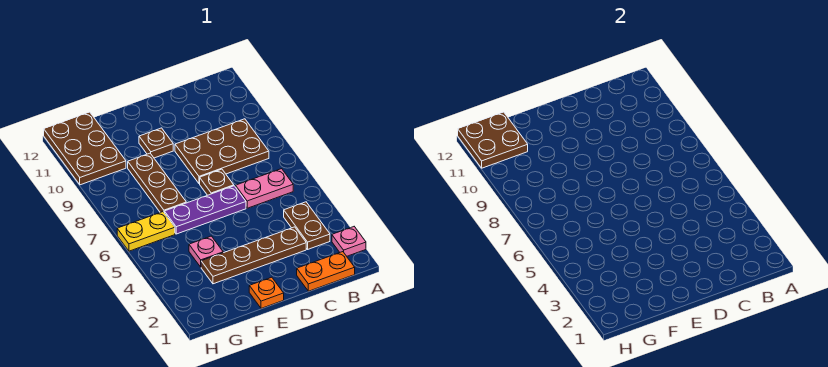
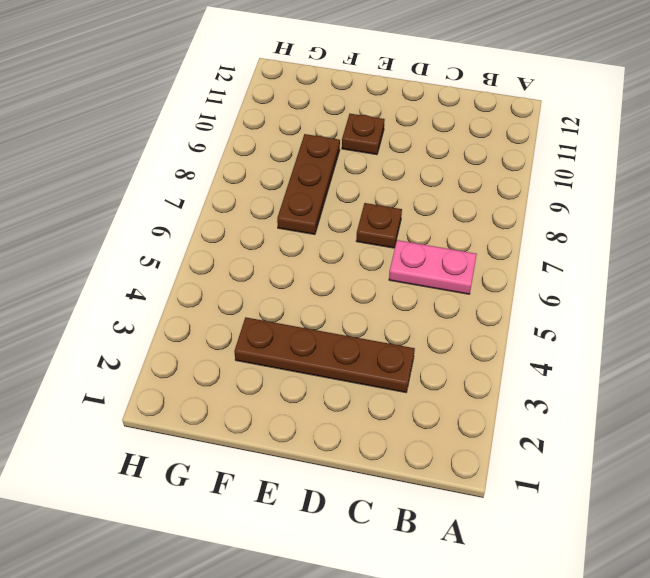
none -> pink 1x1 plate [332,227,366,256]
none -> orange 1x2 plate [297,252,355,291]
none -> brown 1x2 plate [284,202,330,249]

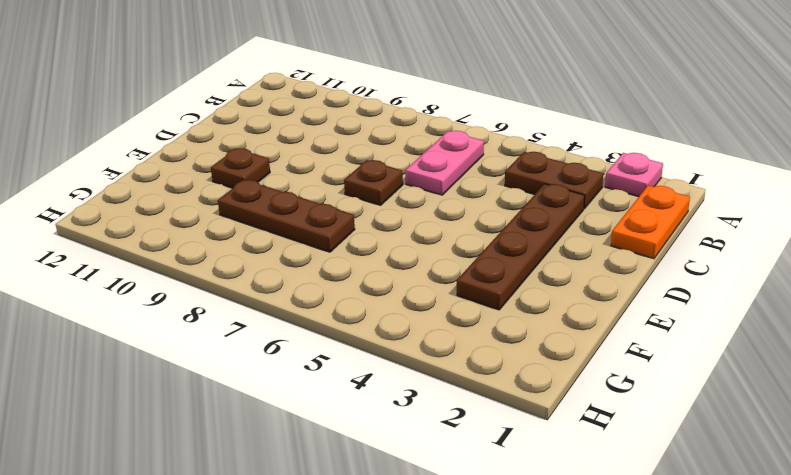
none -> brown 2x3 plate [175,119,269,184]
none -> purple 1x3 plate [165,186,246,234]
none -> orange 1x1 plate [249,277,284,308]

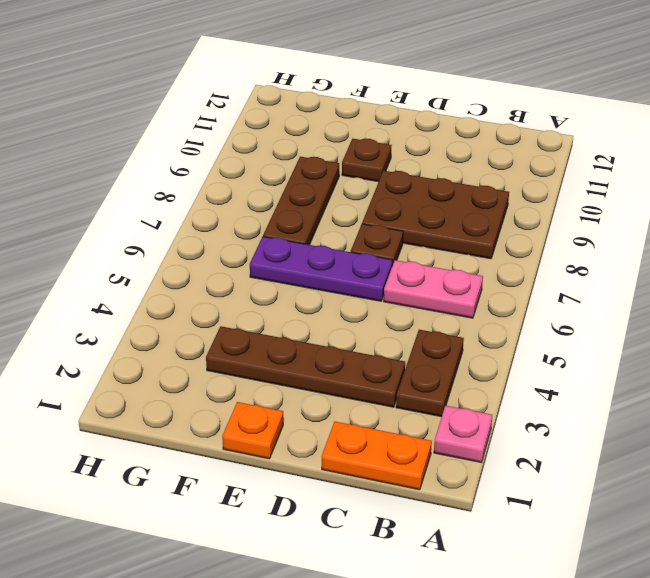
none -> pink 1x1 plate [189,236,223,267]
none -> yellow 1x2 plate [117,212,175,251]
none -> brown 2x3 plate [44,112,126,185]

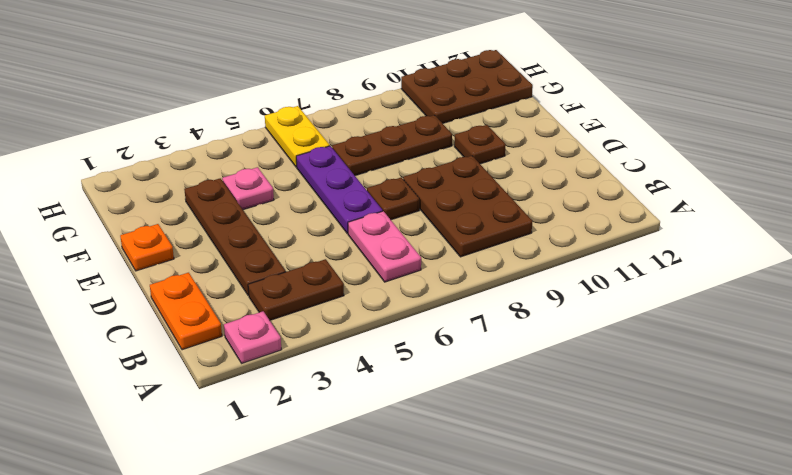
none -> brown 2x2 plate [458,112,528,168]

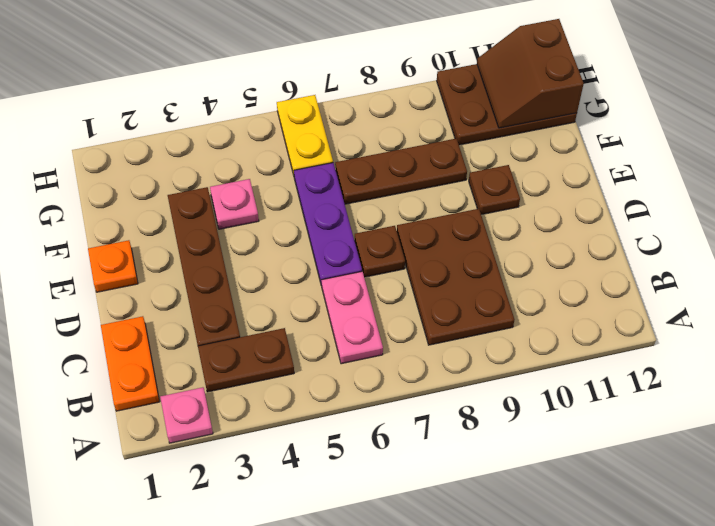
brown 2x2 slope [477,19,584,128] -> brown 2x2 plate [458,112,528,168]

